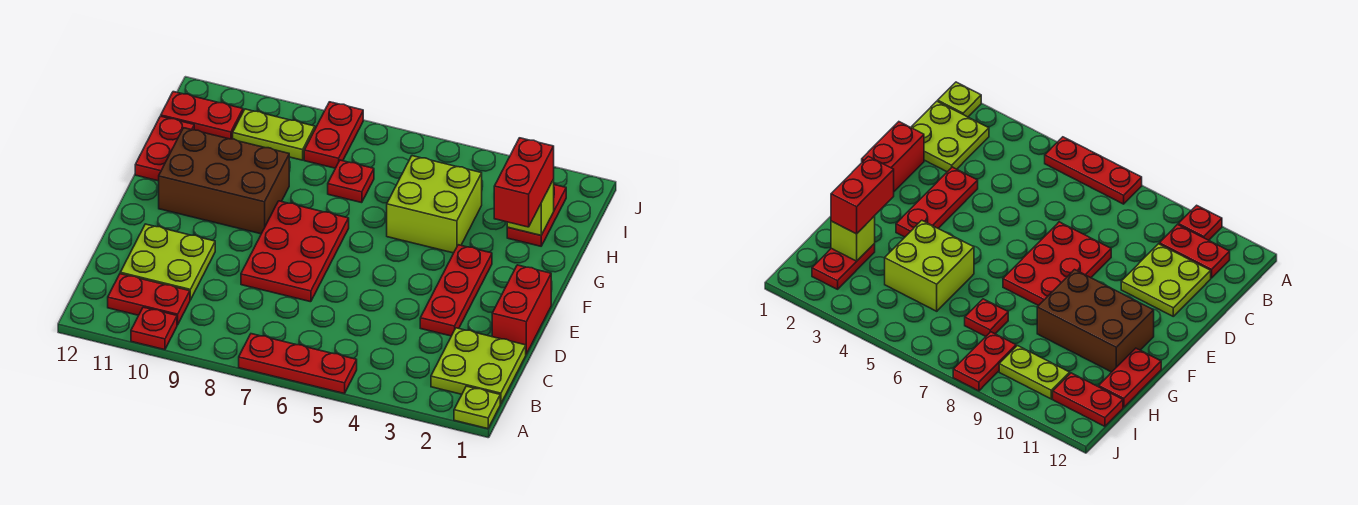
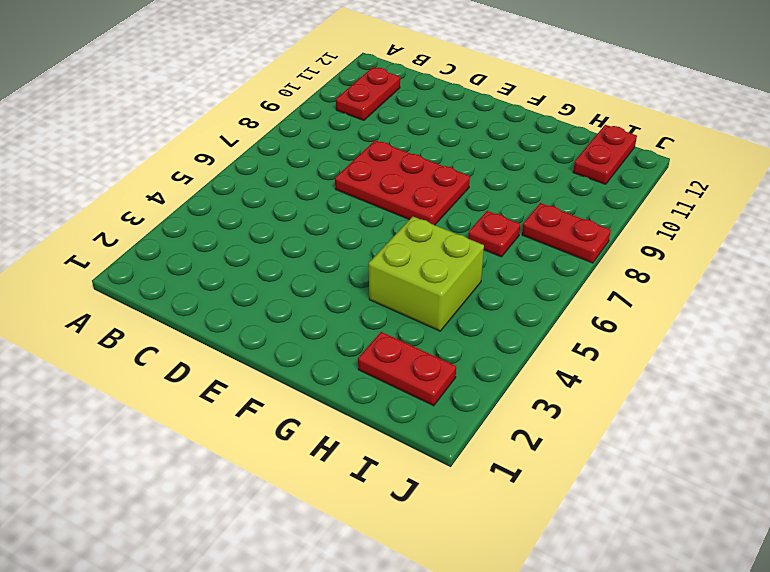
none -> lime 1x1 plate [454,386,500,429]
none -> red 1x3 plate [239,334,357,394]
none -> red 1x1 plate [131,307,177,350]

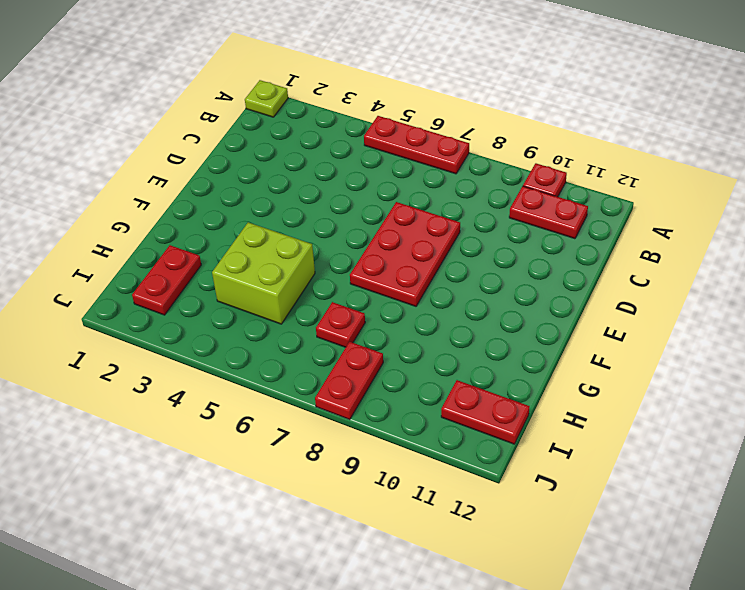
none -> lime 2x2 plate [431,328,526,404]
none -> lime 2x2 plate [120,224,215,300]
none -> red 1x2 brick [492,265,551,354]

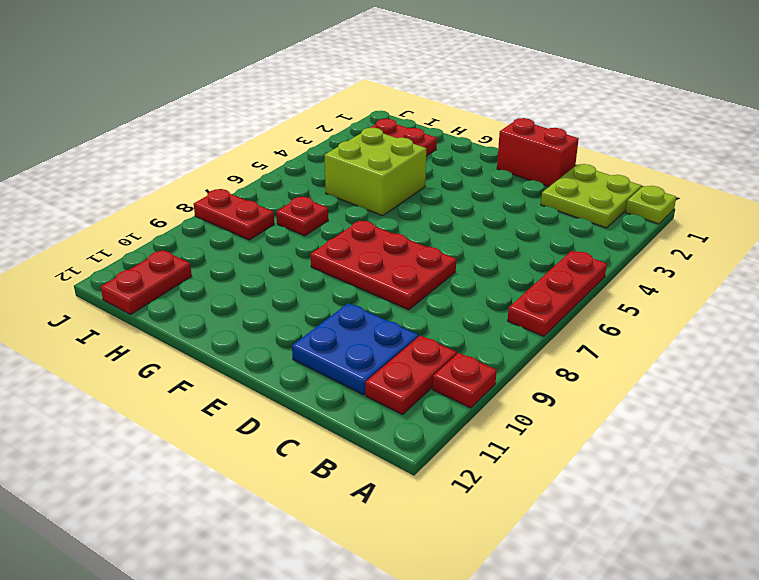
blue 2x2 plate [292,303,418,395] -> lime 2x2 plate [120,224,215,300]
none -> red 1x3 plate [420,245,492,336]
none -> brown 2x3 brick [159,128,289,234]
none -> red 1x2 plate [135,116,194,181]

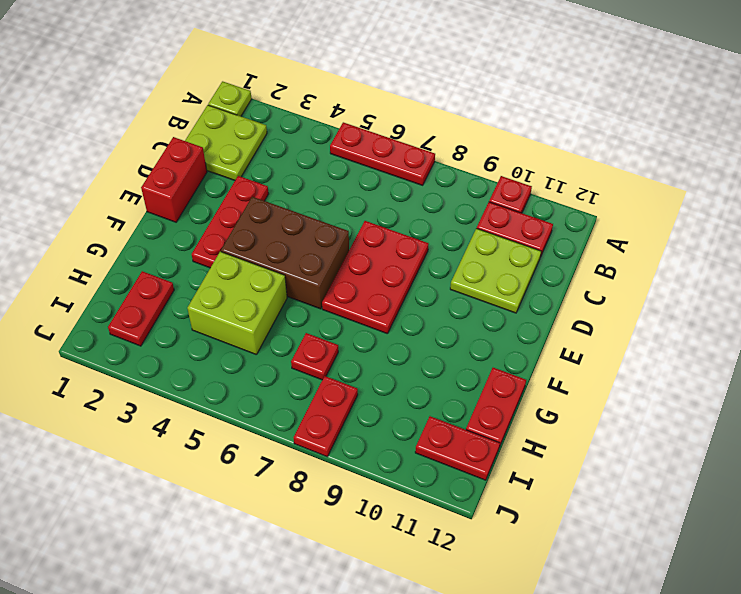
brown 2x3 brick [221,197,349,309] -> brown 2x3 brick moved to [159,128,289,234]
none -> lime 1x2 plate [233,109,315,160]
none -> lime 1x1 brick [507,180,554,235]
none -> red 1x2 brick [494,138,554,227]

